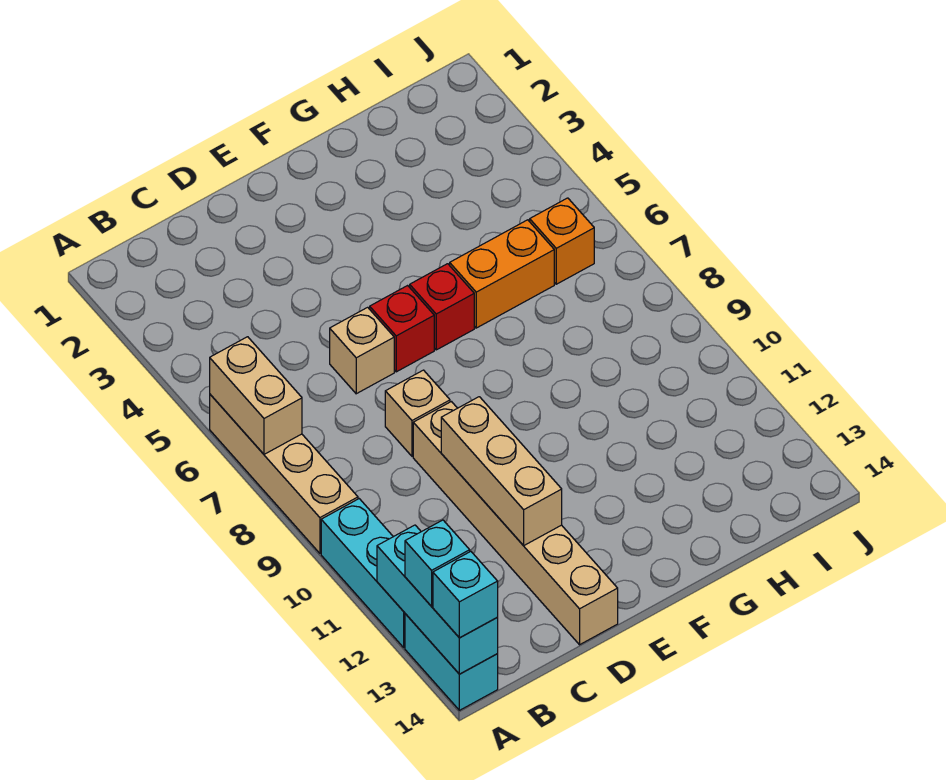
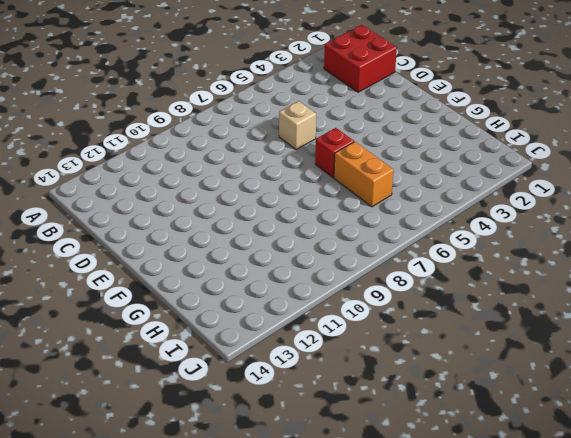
red 2x2 brick [324,25,397,92] -> none
none -> tan 1x4 brick [210,395,358,553]
none -> cyan 1x3 brick [321,499,405,647]
none -> cyan 1x2 brick [405,614,498,710]

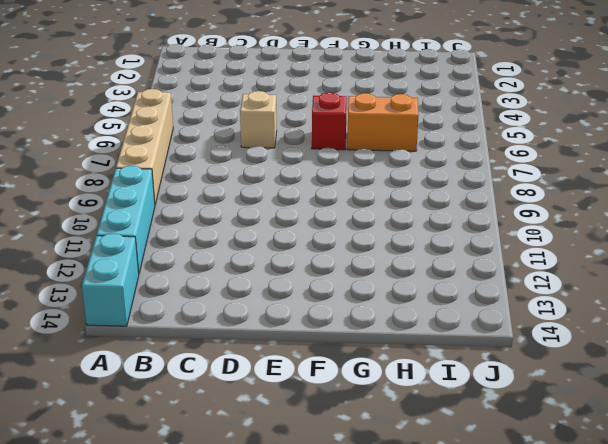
none -> tan 1x1 brick [385,370,450,456]
none -> tan 1x6 brick [413,402,618,645]
none -> red 1x1 brick [370,286,434,372]

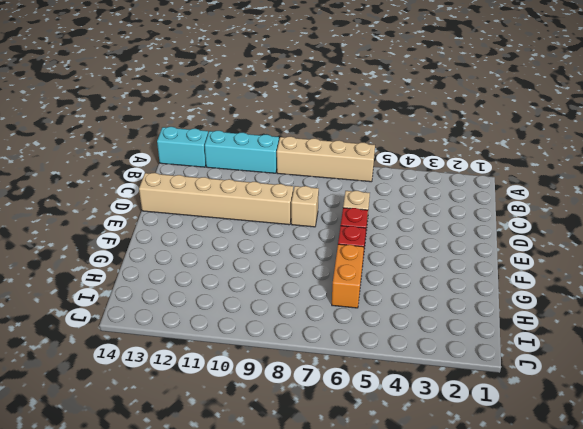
none -> orange 1x1 brick [530,198,594,284]
none -> tan 1x2 brick [210,337,302,454]
none -> cyan 1x3 brick [377,525,498,674]

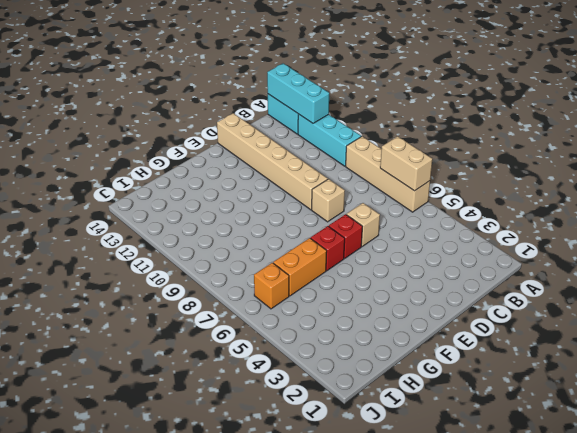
none -> tan 1x3 brick [441,397,562,546]
none -> cyan 1x1 brick [405,520,470,606]
none -> cyan 1x1 brick [433,551,498,638]

